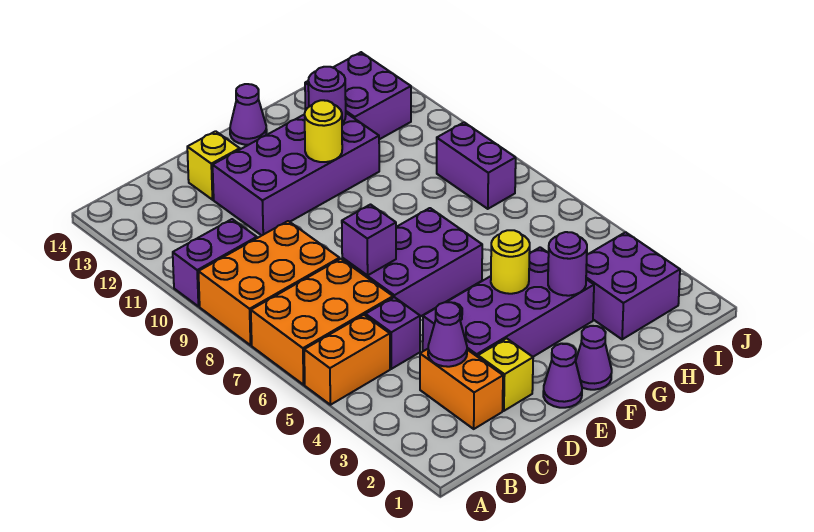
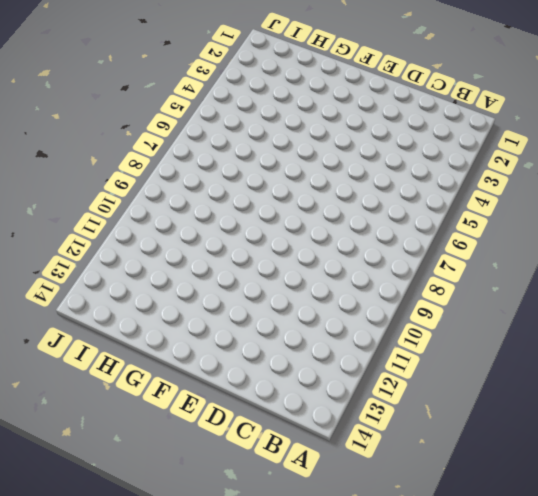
none -> orange 1x2 brick [304,315,390,405]
none -> orange 2x3 brick [251,259,393,385]
none -> orange 2x3 brick [198,221,340,345]

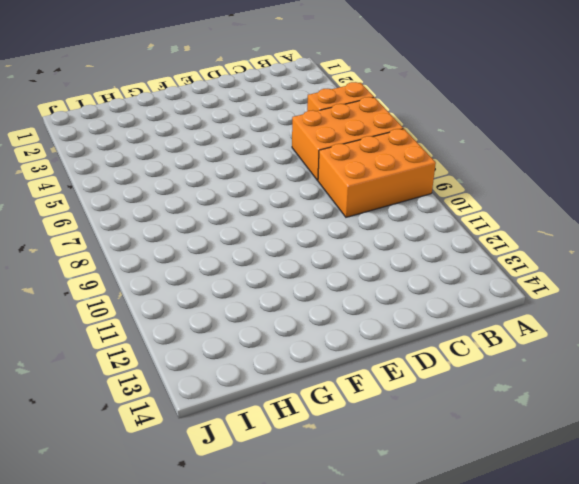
none -> purple 1x2 brick [173,219,257,306]
none -> orange 1x2 brick [420,349,503,429]
none -> purple 1x1 brick [365,297,420,369]

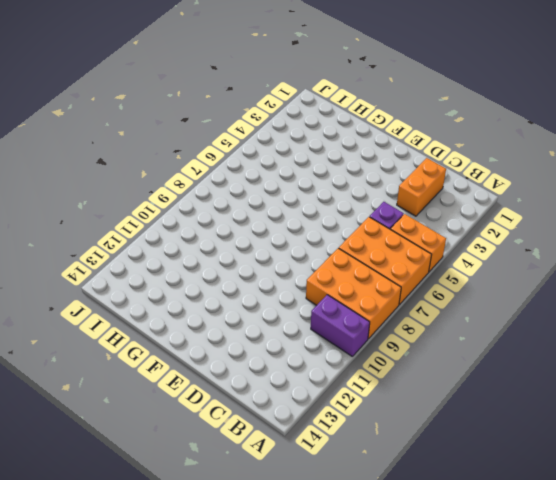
none -> yellow 1x1 brick [478,338,533,411]
none -> purple 2x4 brick [423,247,594,357]
none -> purple 2x3 brick [342,208,482,317]

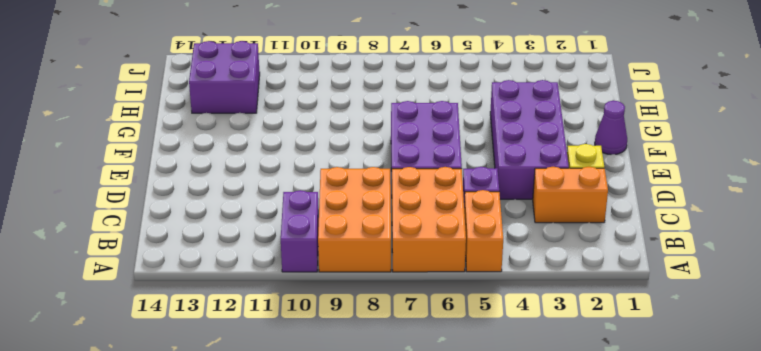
none -> purple 2x4 brick [213,113,379,236]
none -> yellow 1x1 brick [187,131,240,200]
none -> purple 1x1 cone [543,344,582,408]

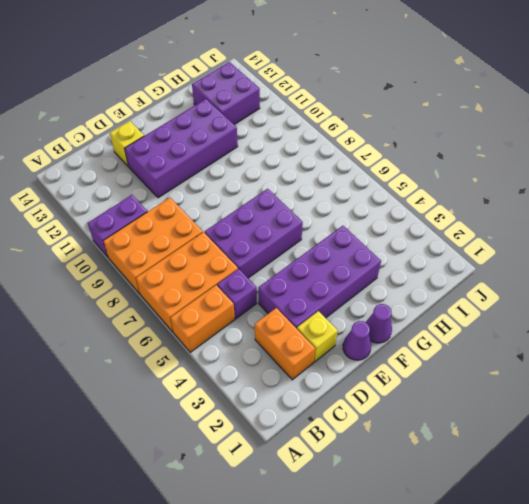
none -> purple 1x1 cone [230,84,267,145]
none -> purple 2x2 brick [586,232,680,339]
none -> purple 1x2 brick [437,122,516,209]

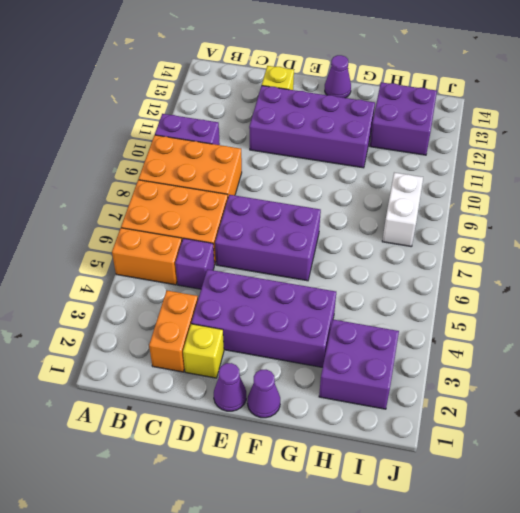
white 1x2 brick [382,173,423,247] -> purple 1x2 brick [437,122,516,209]
none -> purple 1x1 cone [428,302,467,367]
none -> purple 1x1 brick [342,205,396,275]
none -> yellow 1x1 round brick [491,230,530,294]

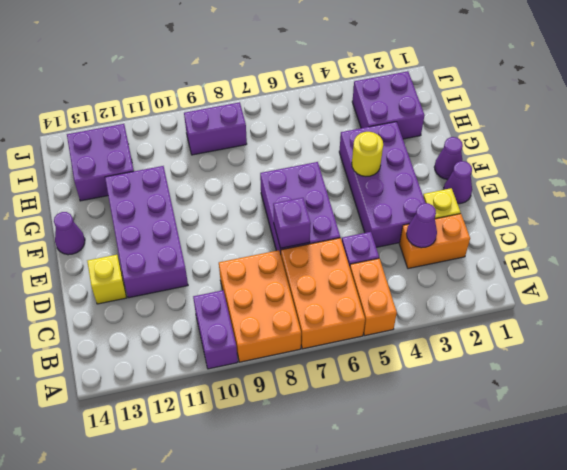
none -> yellow 1x1 round brick [305,100,342,162]
none -> purple 1x1 round brick [548,232,587,296]
none -> purple 1x1 round brick [308,67,346,123]

